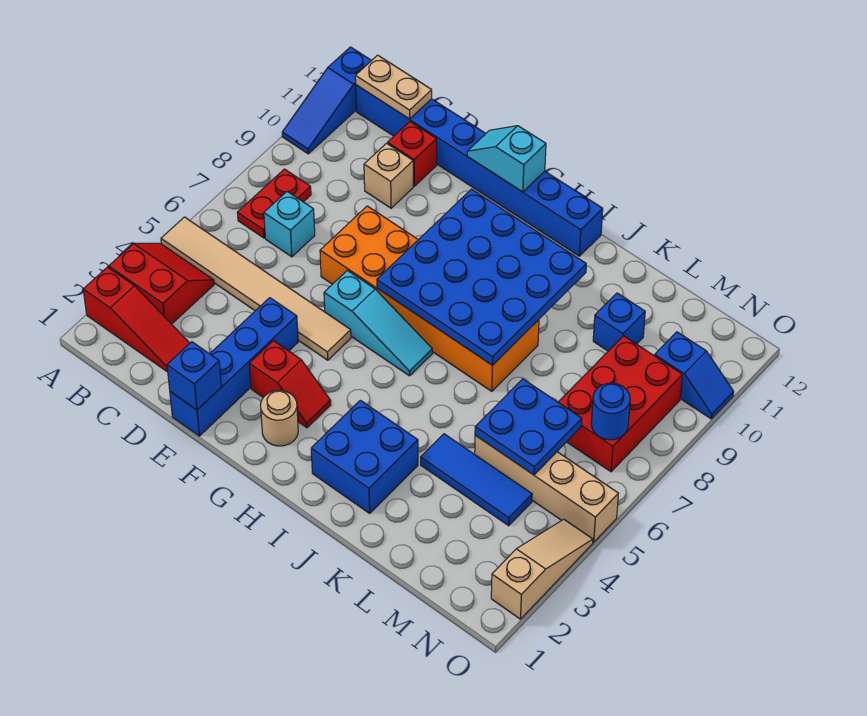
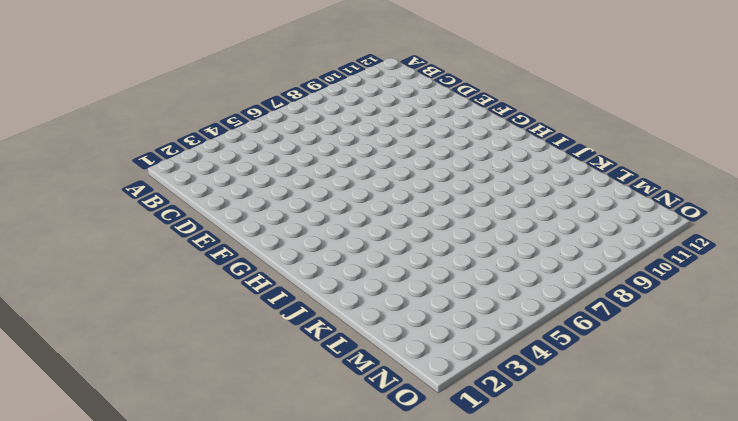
none -> red 1x3 slope [83,267,190,372]
none -> red 2x2 slope [109,243,214,324]
none -> tan 1x6 tile [161,217,351,360]

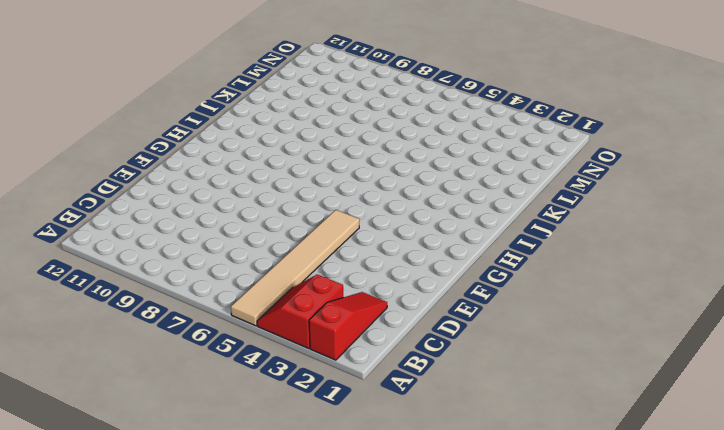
none -> blue 1x3 slope [282,47,372,154]
none -> red 1x2 plate [237,169,311,238]
none -> blue 1x8 brick [356,85,603,256]

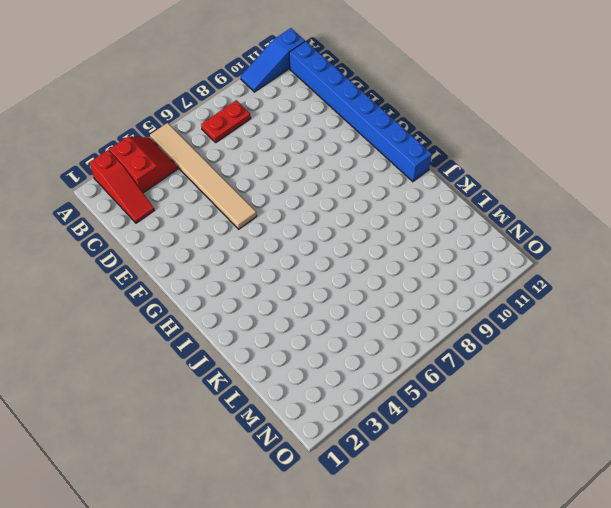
none -> cyan 1x1 brick [264,191,315,257]
none -> tan 1x1 brick [364,143,413,208]
none -> red 1x1 brick [388,122,437,186]

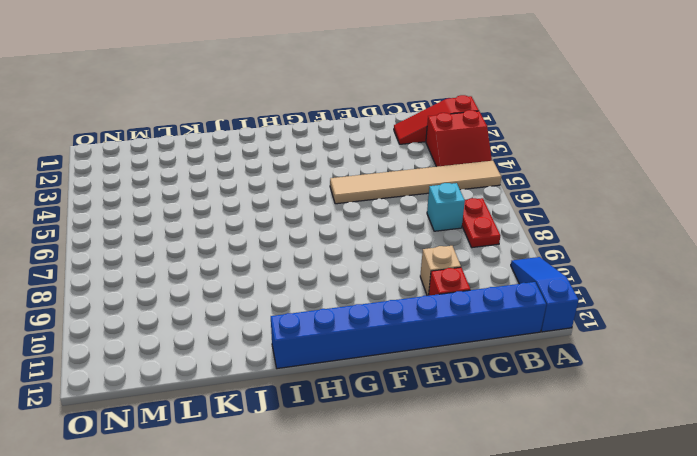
none -> blue 1x4 brick [170,298,298,436]
none -> orange 2x6 brick [320,206,539,391]
none -> red 1x2 slope [249,341,331,428]

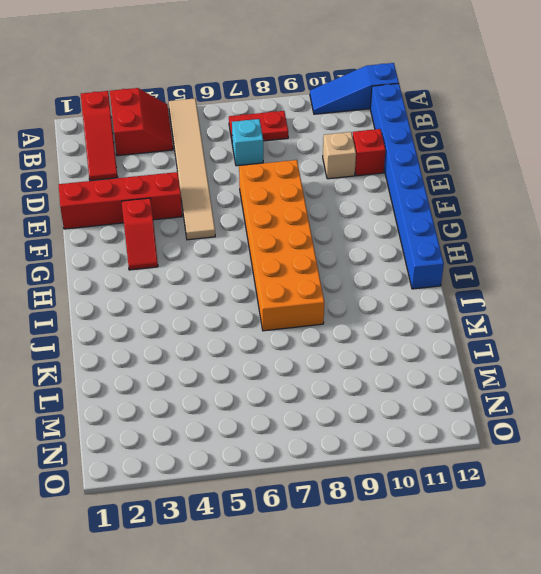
red 1x4 brick [59,172,182,229] -> blue 1x4 brick [170,298,298,436]
none -> cyan 1x3 slope [324,270,432,376]
none -> tan 1x1 round brick [261,390,298,446]
none -> blue 2x2 brick [311,400,418,513]

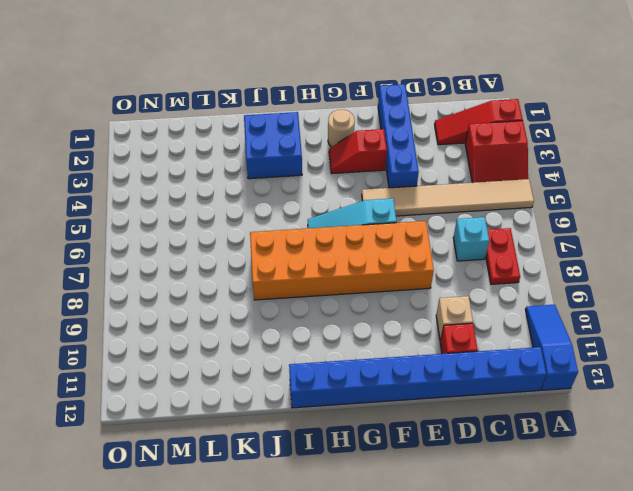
none -> blue 1x3 tile [421,434,532,526]
none -> tan 1x4 brick [475,435,618,542]
none -> blue 1x1 brick [593,293,645,351]

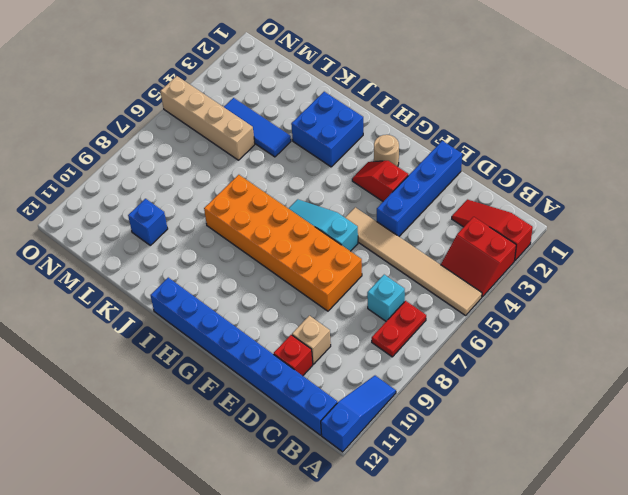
none -> red 2x3 brick [558,336,682,472]
none -> blue 1x2 slope [655,332,734,419]
none -> tan 1x3 slope [491,519,593,619]

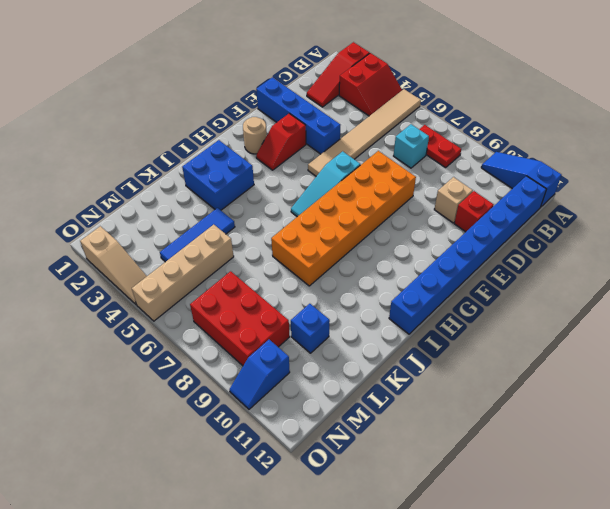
none -> tan 1x2 plate [355,55,432,119]
none -> blue 1x1 brick [167,342,221,410]
none -> cyan 1x2 slope [467,126,546,192]

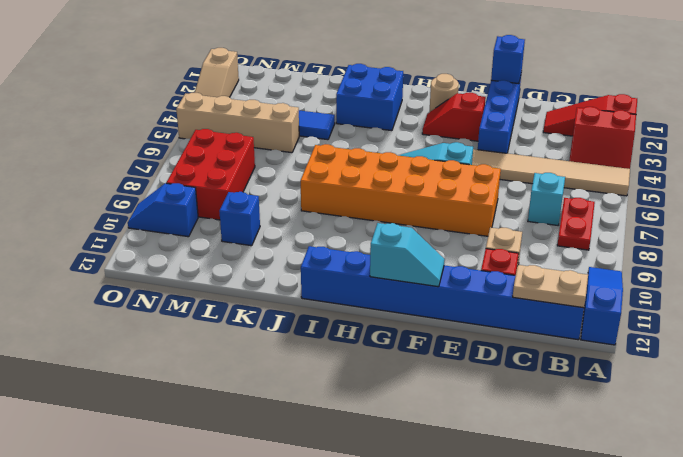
none -> blue 4x4 plate [377,189,586,365]
none -> blue 2x2 plate [475,379,582,475]
none -> blue 1x1 round brick [591,383,630,440]

